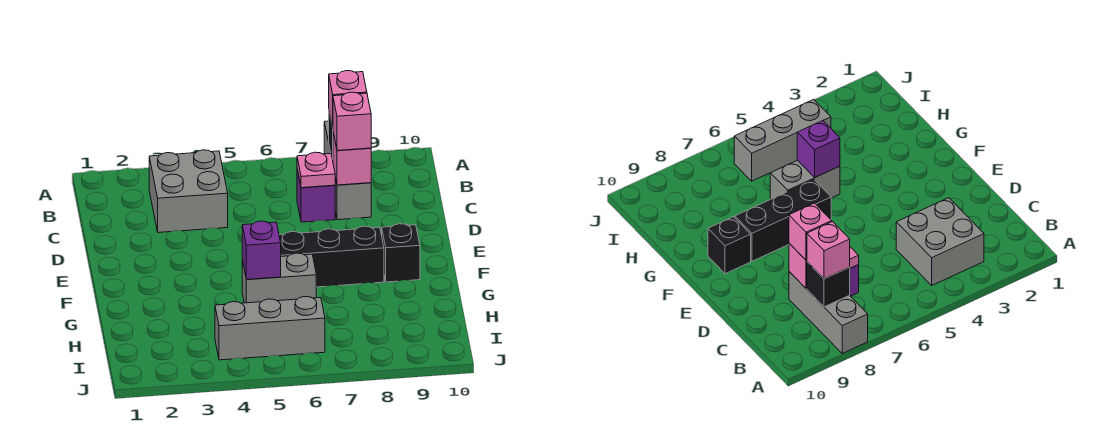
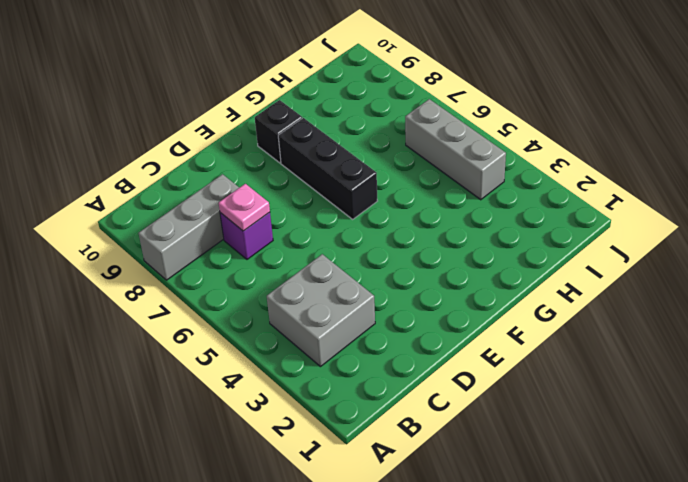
none -> grey 1x2 brick [242,253,316,303]
none -> black 1x1 brick [807,262,850,307]
none -> pink 1x1 brick [333,133,371,185]

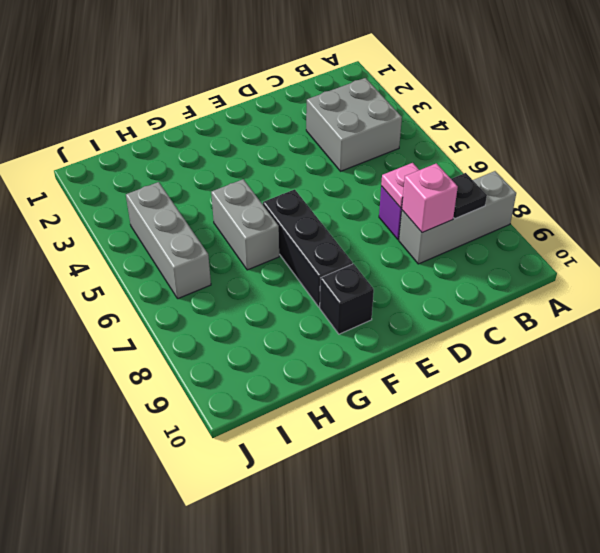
black 1x1 plate [452,173,487,219] -> black 1x1 brick [807,262,850,307]
none -> purple 1x1 brick [242,221,281,280]
none -> pink 1x1 brick [329,71,367,128]
none -> pink 1x1 brick [333,92,371,151]

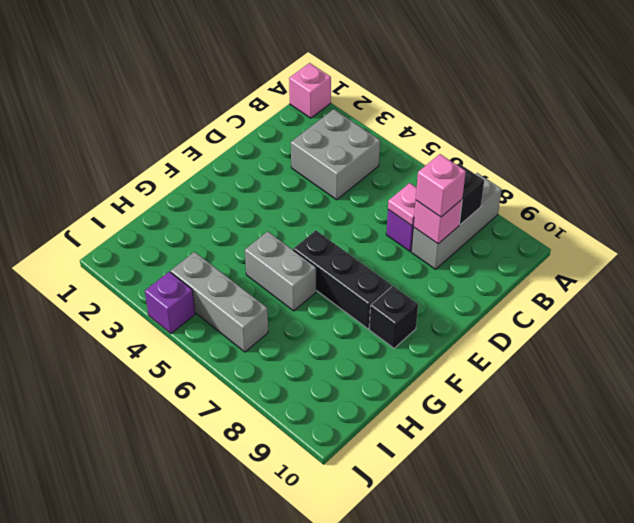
pink 1x1 brick [289,63,331,118] -> pink 1x1 brick moved to [329,71,367,128]
purple 1x1 brick [145,272,195,334] -> purple 1x1 brick moved to [242,221,281,280]

